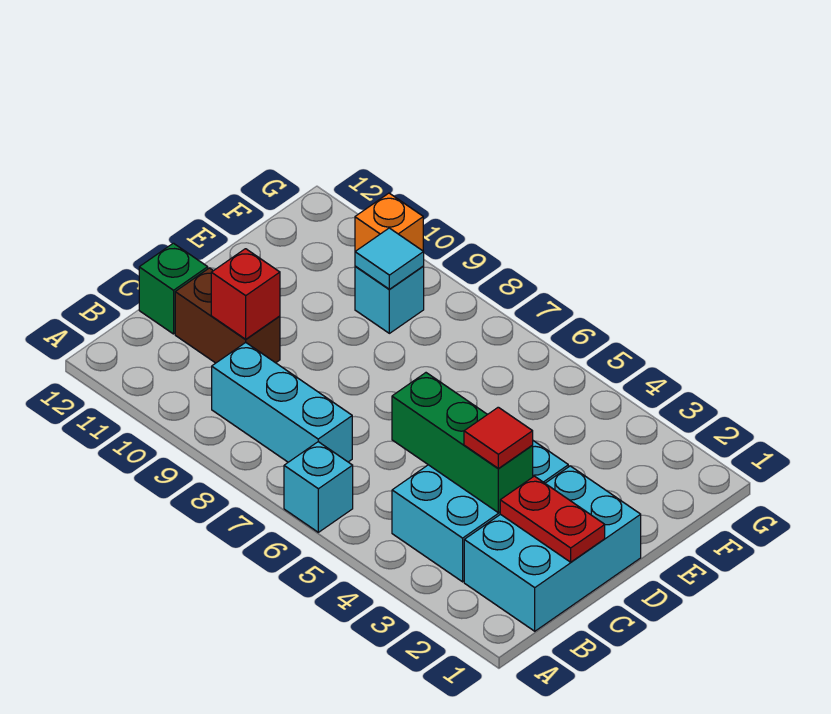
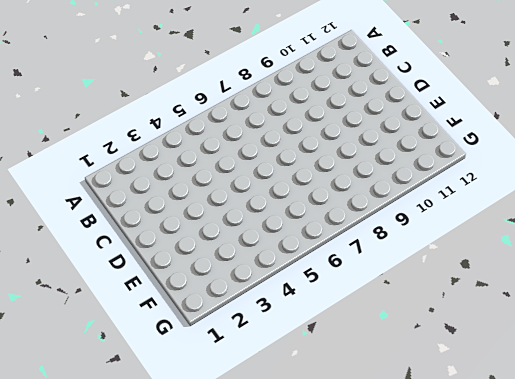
none -> cyan 1x1 brick [284,442,353,532]
none -> cyan 2x3 brick [464,466,641,631]
none -> cyan 2x3 brick [392,441,568,582]

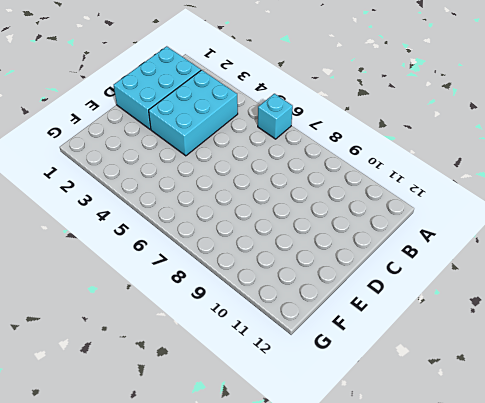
none -> cyan 1x3 brick [212,343,352,462]
none -> brown 1x2 brick [175,268,280,363]
none -> green 1x1 brick [139,243,208,334]

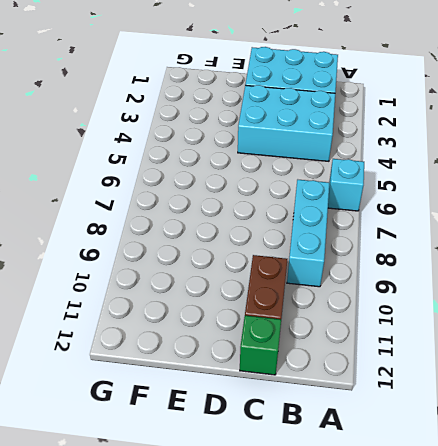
none -> cyan 1x1 brick [355,266,424,333]
none -> orange 1x1 brick [355,193,423,251]
none -> red 1x2 plate [500,476,605,562]

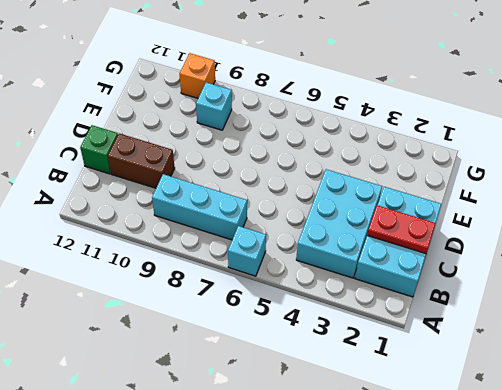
none -> green 1x3 brick [392,373,533,513]
none -> red 1x1 brick [211,249,280,339]
none -> cyan 1x1 tile [355,228,424,289]

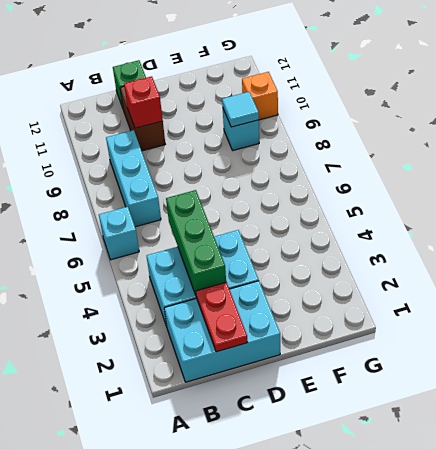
none -> red 1x1 tile [464,407,533,468]

